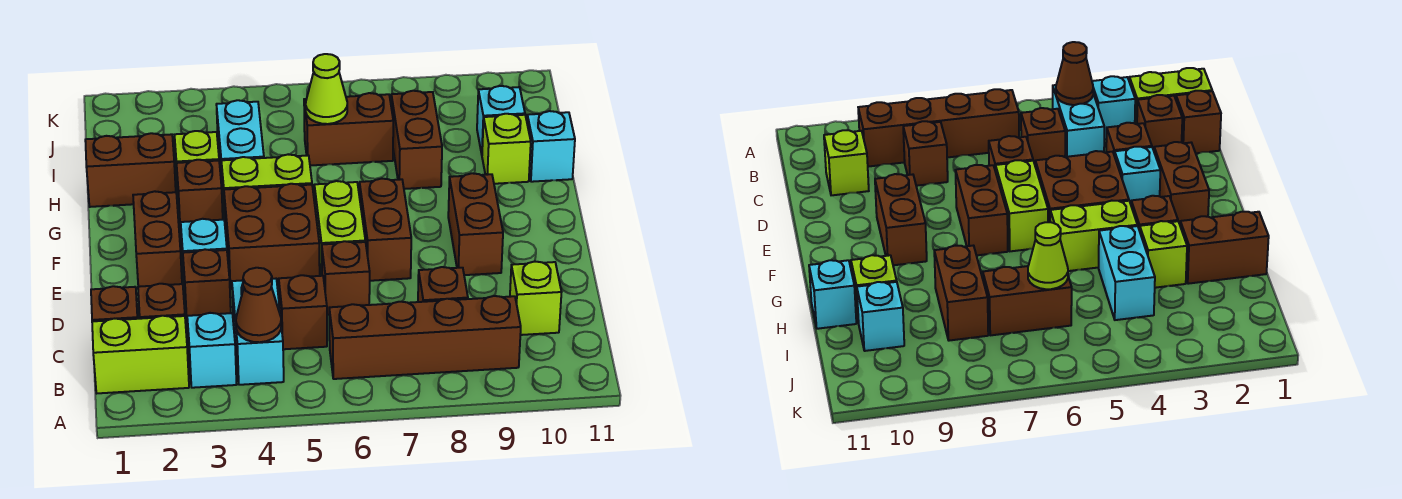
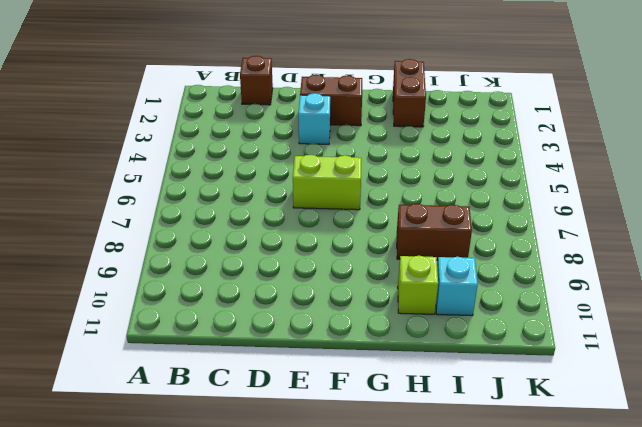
none -> lime 1x2 brick [92,316,189,393]
none -> cyan 1x1 brick [187,313,237,388]
none -> cyan 1x2 brick [232,279,284,385]

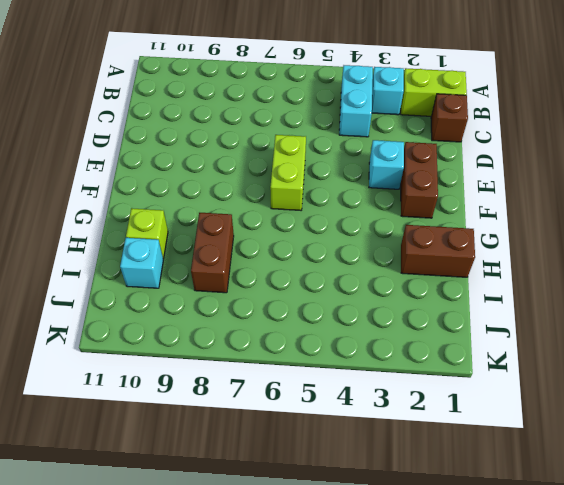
none -> brown 1x4 brick [329,296,521,379]
none -> brown 1x1 brick [138,284,185,319]
none -> brown 1x1 brick [279,275,327,349]

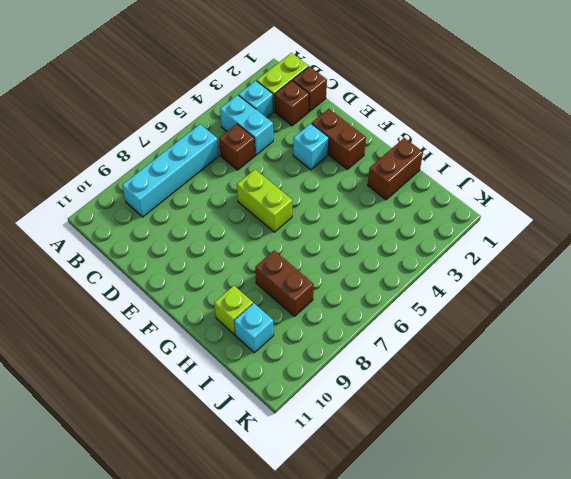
cyan 1x4 brick [122,124,219,217] -> brown 1x4 brick [329,296,521,379]
none -> brown 1x1 brick [418,267,468,302]
none -> lime 1x1 brick [510,261,562,335]
none -> brown 1x1 brick [183,249,231,323]

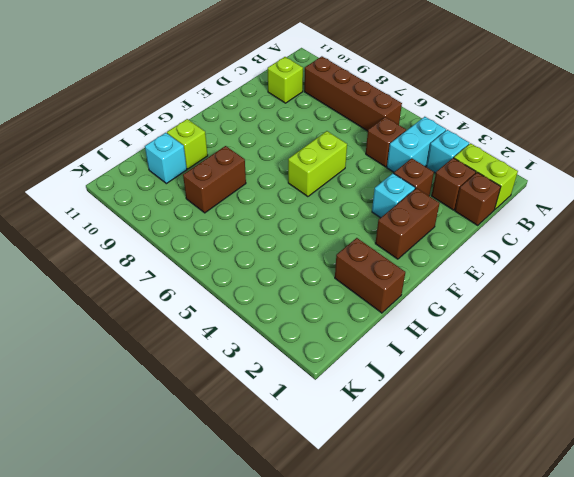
none -> brown 1x1 brick [418,267,468,302]
none -> brown 1x1 brick [322,241,370,315]
none -> brown 2x2 brick [224,184,320,289]

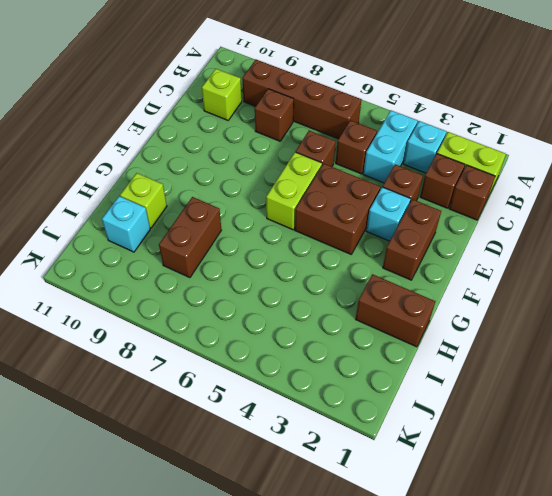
none -> brown 1x2 brick [359,179,411,281]
none -> brown 1x2 brick [448,173,503,275]
none -> brown 1x1 brick [177,160,223,231]

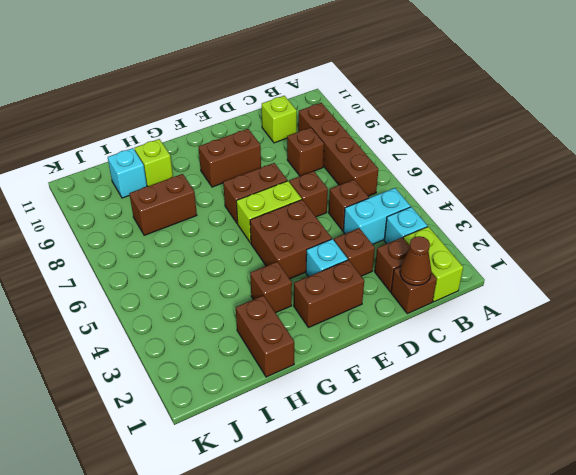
brown 1x1 cone [400,236,431,285] -> brown 1x1 cone moved to [236,268,281,342]
none -> lime 1x2 brick [221,154,312,220]
none -> lime 1x1 brick [175,131,219,189]
none -> cyan 1x2 brick [216,100,264,196]

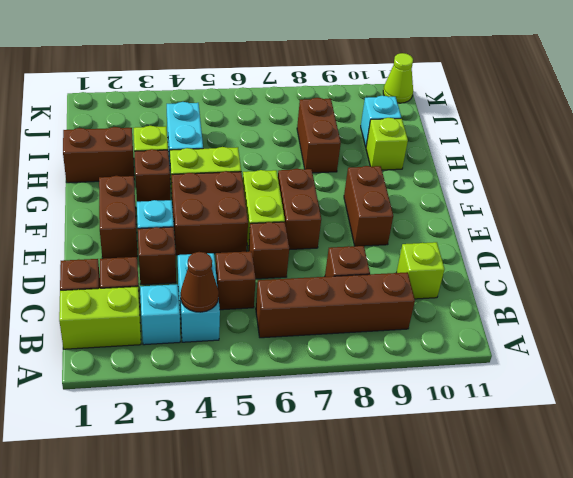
lime 1x1 cone [383,53,413,103] -> lime 1x1 cone moved to [306,54,347,124]
none -> cyan 1x1 brick [527,111,575,182]
none -> brown 1x2 brick [304,93,393,166]

